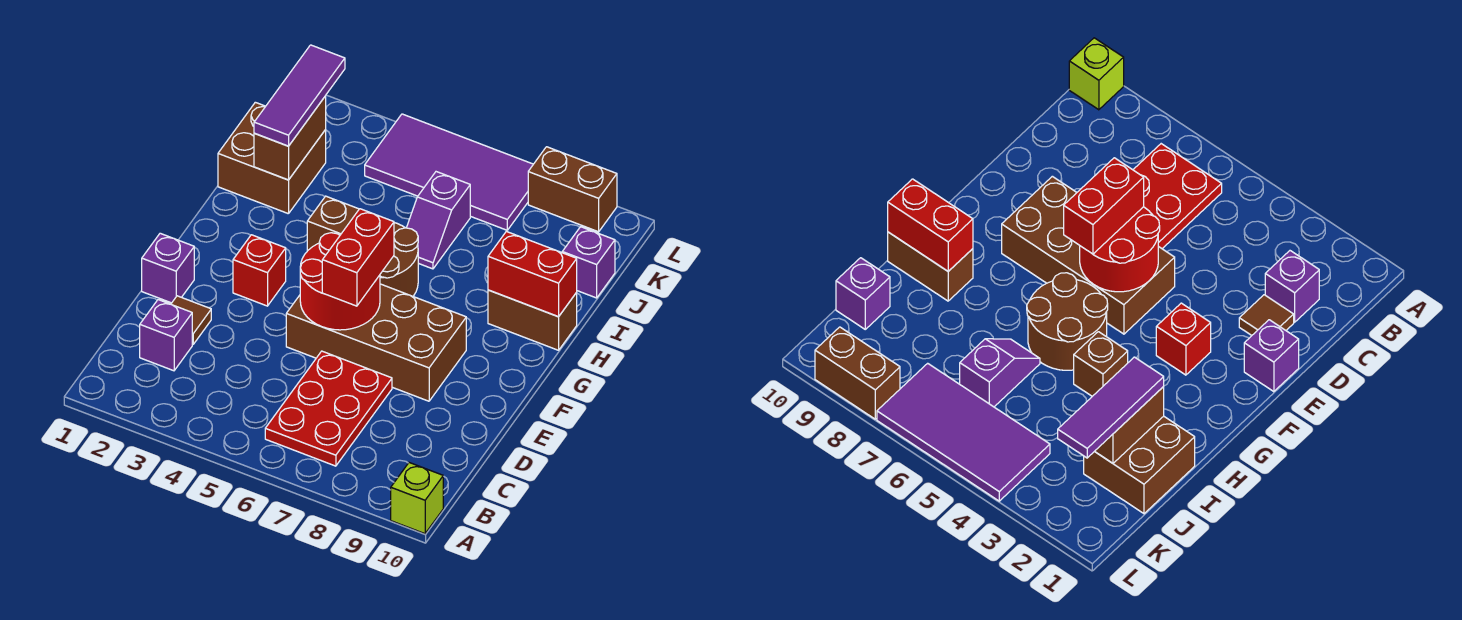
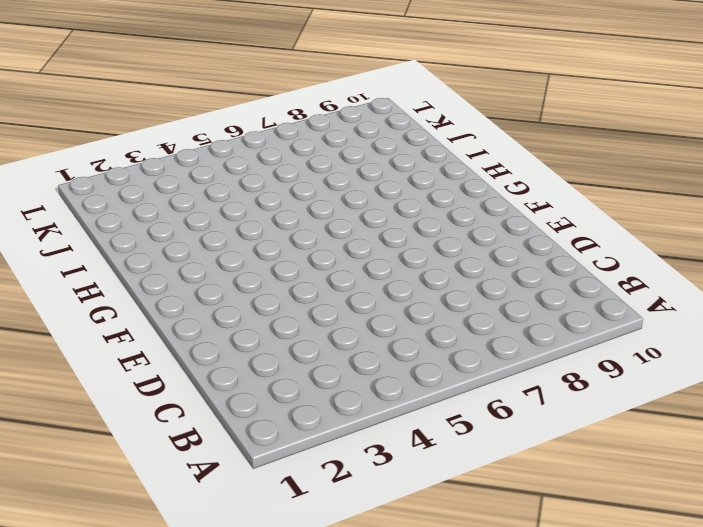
none -> lime 1x1 brick [391,463,443,534]
none -> red 2x3 plate [265,351,392,466]
none -> purple 1x1 brick [140,300,192,371]

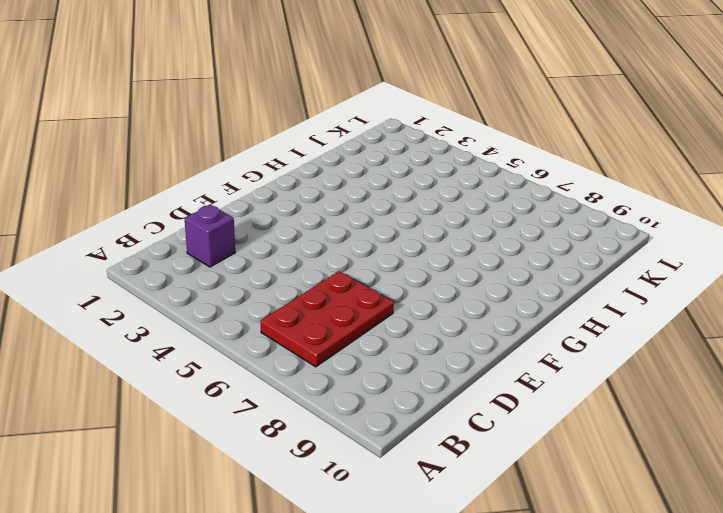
none -> lime 1x1 brick [391,463,443,534]
none -> brown 1x1 tile [171,296,211,344]
none -> purple 1x1 brick [142,233,194,303]

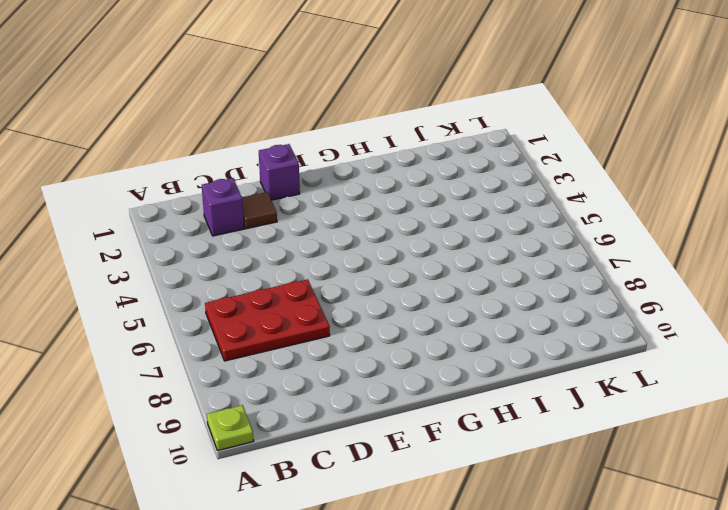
lime 1x1 plate [207,405,254,451] -> lime 1x1 brick [391,463,443,534]
none -> brown 2x4 brick [286,284,466,401]
none -> red 1x1 brick [233,235,286,306]
none -> brown 2x2 round brick [380,223,418,296]

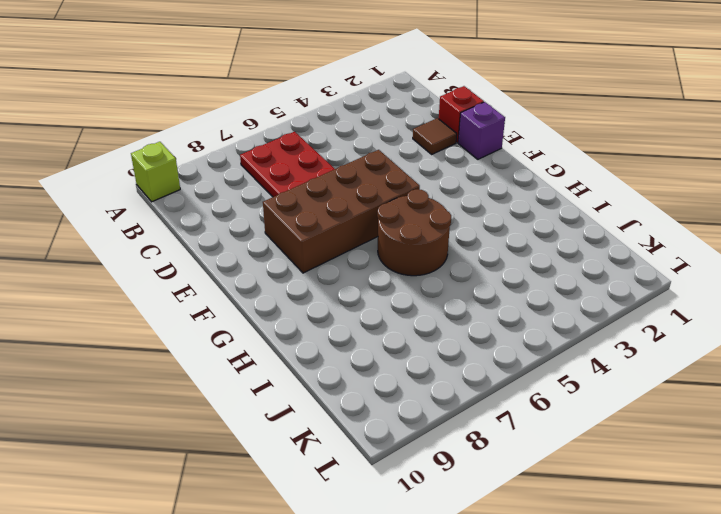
red 1x1 brick [439,86,484,143] -> red 1x1 brick moved to [233,235,286,306]
none -> purple 1x1 brick [140,300,192,371]
none -> brown 1x1 brick [307,196,359,251]
none -> brown 1x2 brick [488,290,577,350]

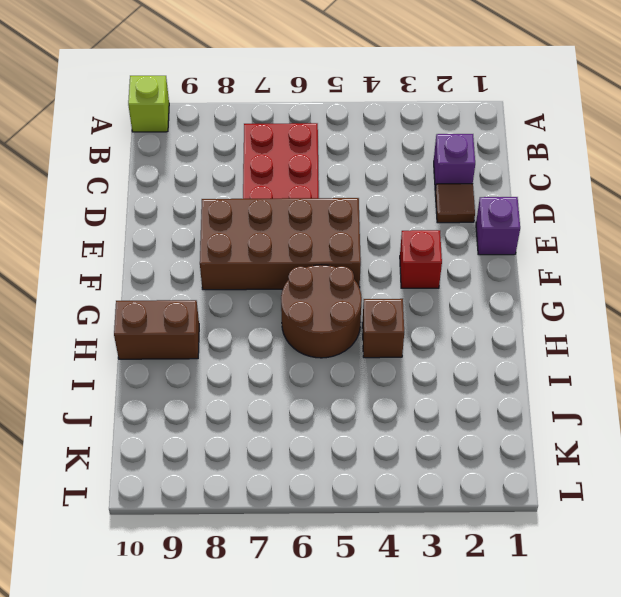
none -> brown 2x2 brick [218,102,326,214]
none -> purple 1x2 slope [407,172,470,269]
none -> purple 1x1 brick [562,227,615,298]

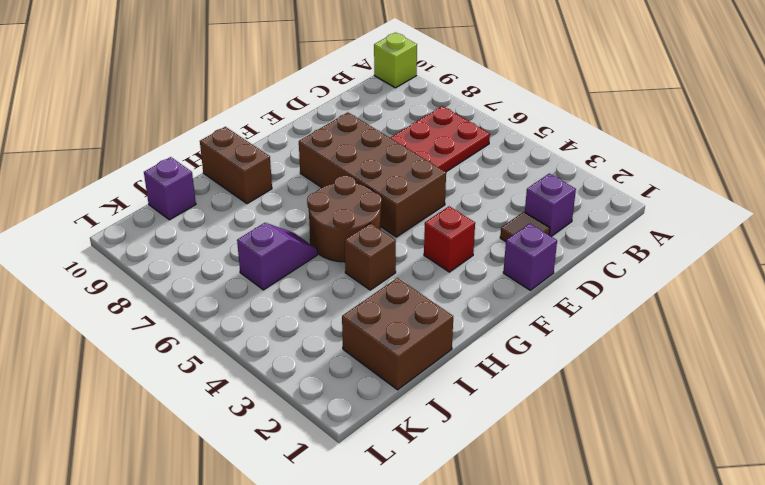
none -> purple 2x4 tile [365,114,533,230]
none -> brown 1x2 brick [528,147,617,232]
none -> red 2x2 round brick [300,233,380,330]

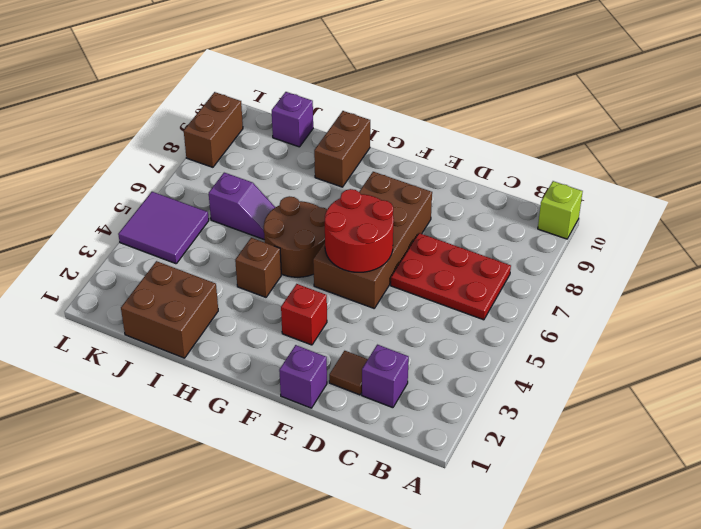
purple 2x2 tile [118,192,209,264] -> purple 2x4 tile [365,114,533,230]
none -> red 1x2 brick [488,231,577,317]
none -> brown 1x2 brick [254,96,326,180]
none -> red 1x2 brick [322,209,394,306]

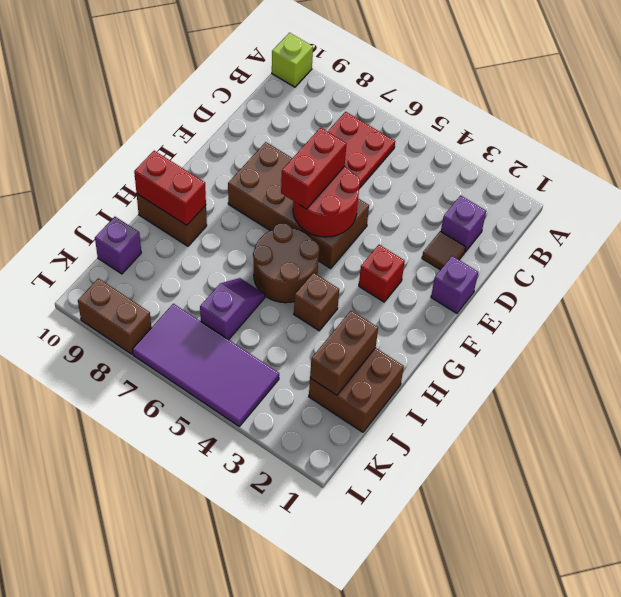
none -> purple 1x3 tile [254,45,345,146]

